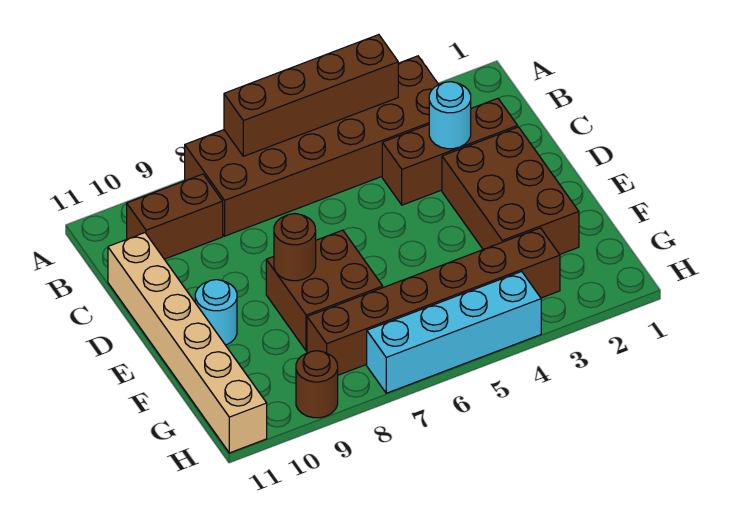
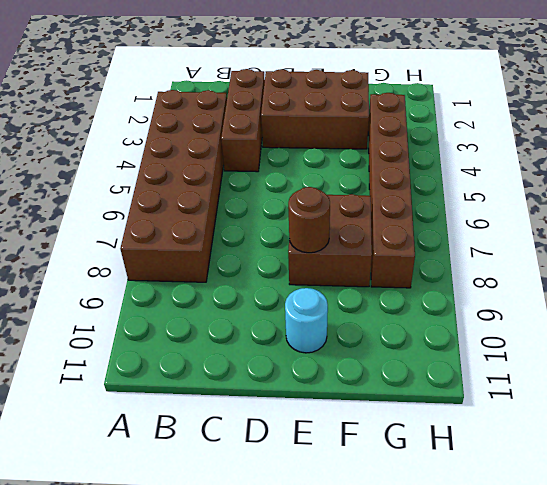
none -> brown 1x2 brick [127,174,223,259]
none -> tan 1x6 brick [108,233,267,453]
none -> cyan 1x4 brick [367,271,541,393]

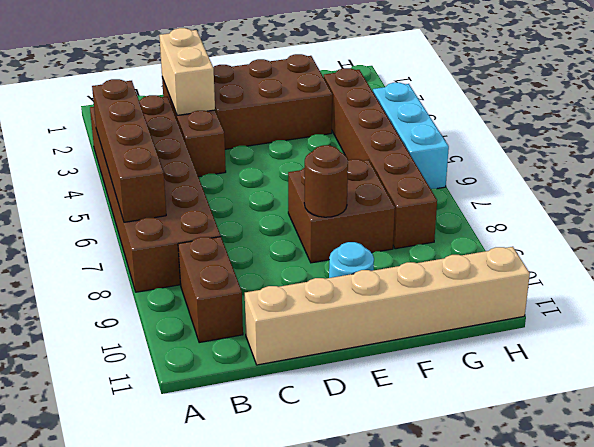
tan 1x2 brick [159,28,215,115] -> cyan 1x1 round brick [429,82,471,149]
cyan 1x3 brick [373,83,449,189] -> cyan 1x4 brick [367,271,541,393]
none -> brown 1x1 round brick [296,351,338,418]

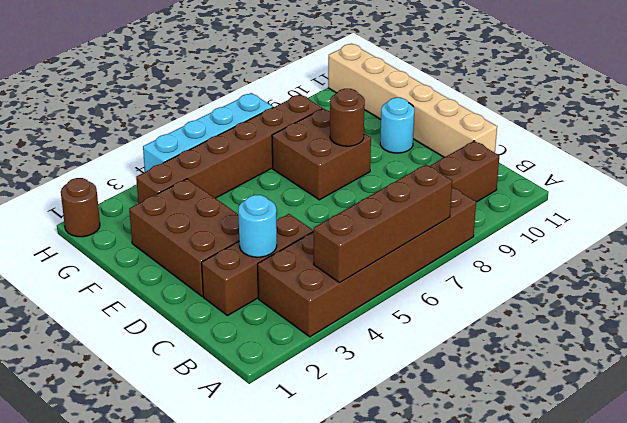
brown 1x1 round brick [61,178,100,237] -> brown 1x1 round brick moved to [296,351,338,418]

